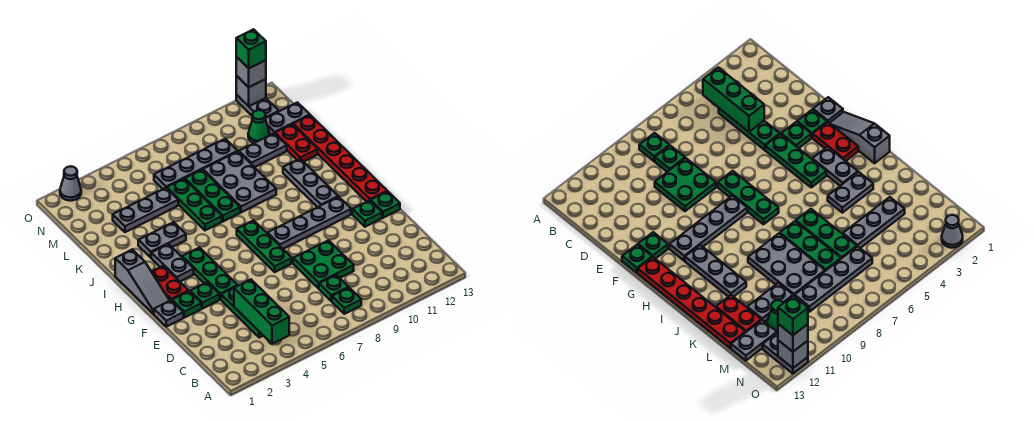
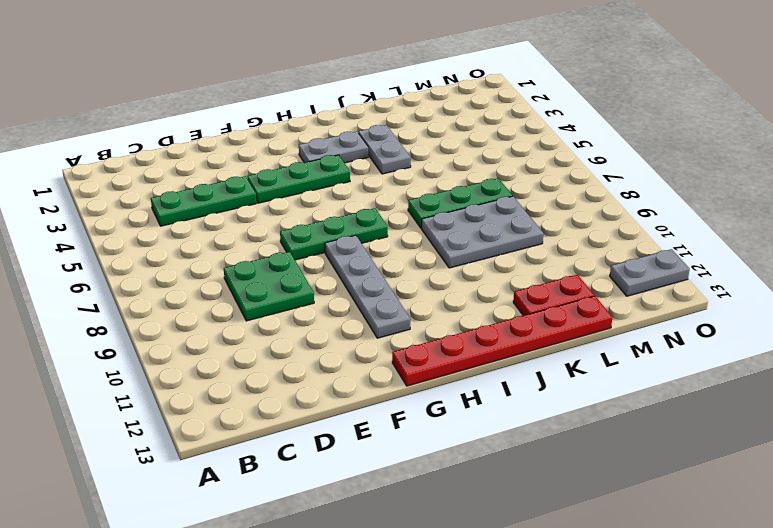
none -> green 1x1 plate [332,288,361,314]
none -> green 1x1 plate [319,275,349,301]
none -> grey 1x1 plate [154,300,183,327]
none -> green 1x1 plate [172,291,202,318]

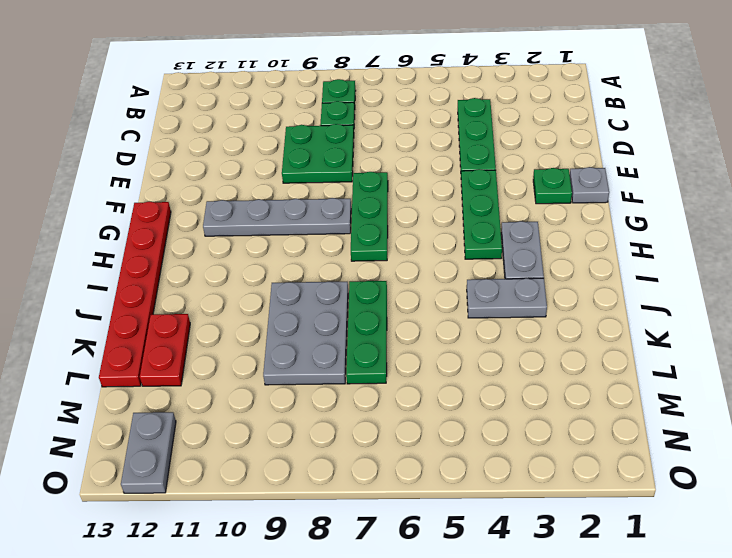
none -> green 1x1 plate [190,282,220,309]
none -> green 1x1 plate [353,200,382,227]
none -> green 1x1 plate [371,191,400,218]
none -> grey 1x3 slope [115,249,170,314]

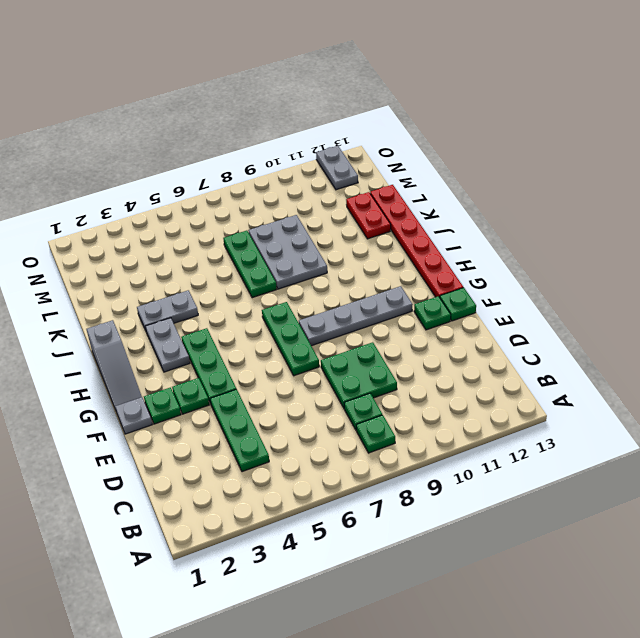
none -> red 1x2 plate [152,266,188,300]
none -> grey 1x3 plate [283,159,338,207]
none -> green 1x3 plate [167,179,222,230]
none -> grey 1x3 plate [113,188,178,232]

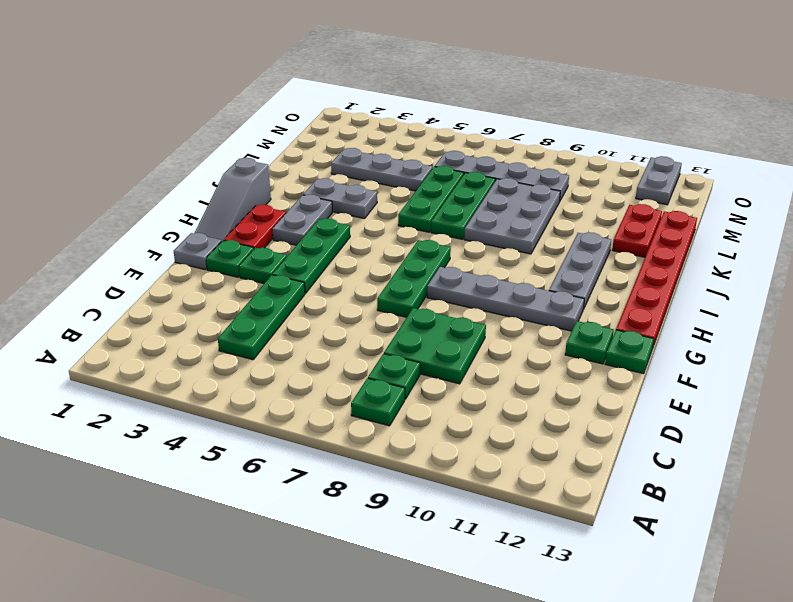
none -> grey 1x2 plate [239,133,287,167]
none -> green 1x1 cone [248,110,270,143]
none -> grey 1x2 plate [265,102,310,135]
none -> grey 1x1 cone [60,166,81,201]

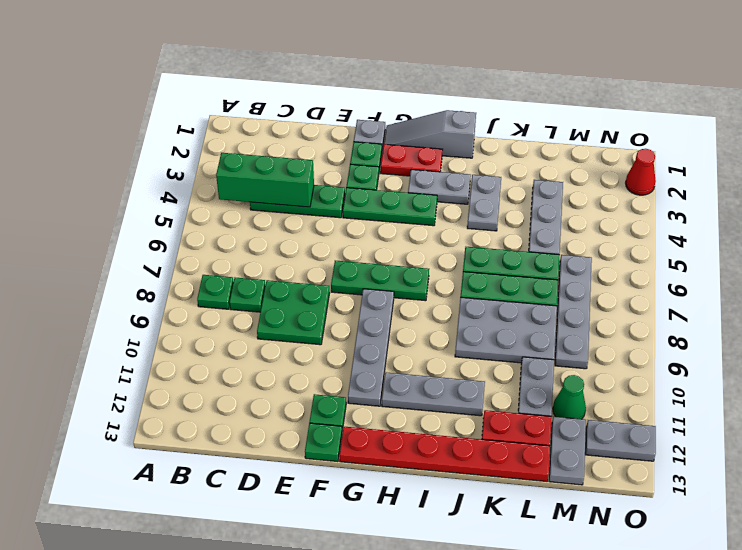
red 1x1 cone [626,149,656,195] -> grey 1x1 cone [60,166,81,201]
none -> grey 1x1 brick [236,76,266,106]
none -> grey 1x1 brick [236,57,266,87]
none -> green 1x1 brick [236,29,266,68]

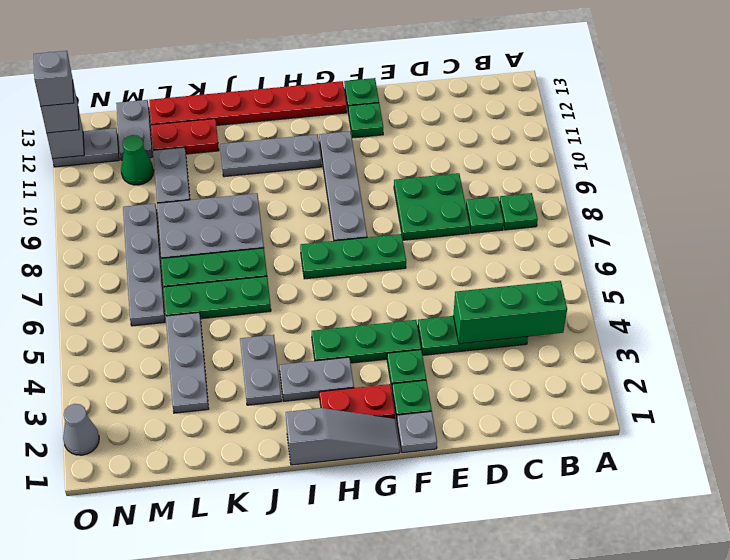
grey 1x1 brick [34,51,74,106] -> green 1x1 brick [236,29,266,68]

